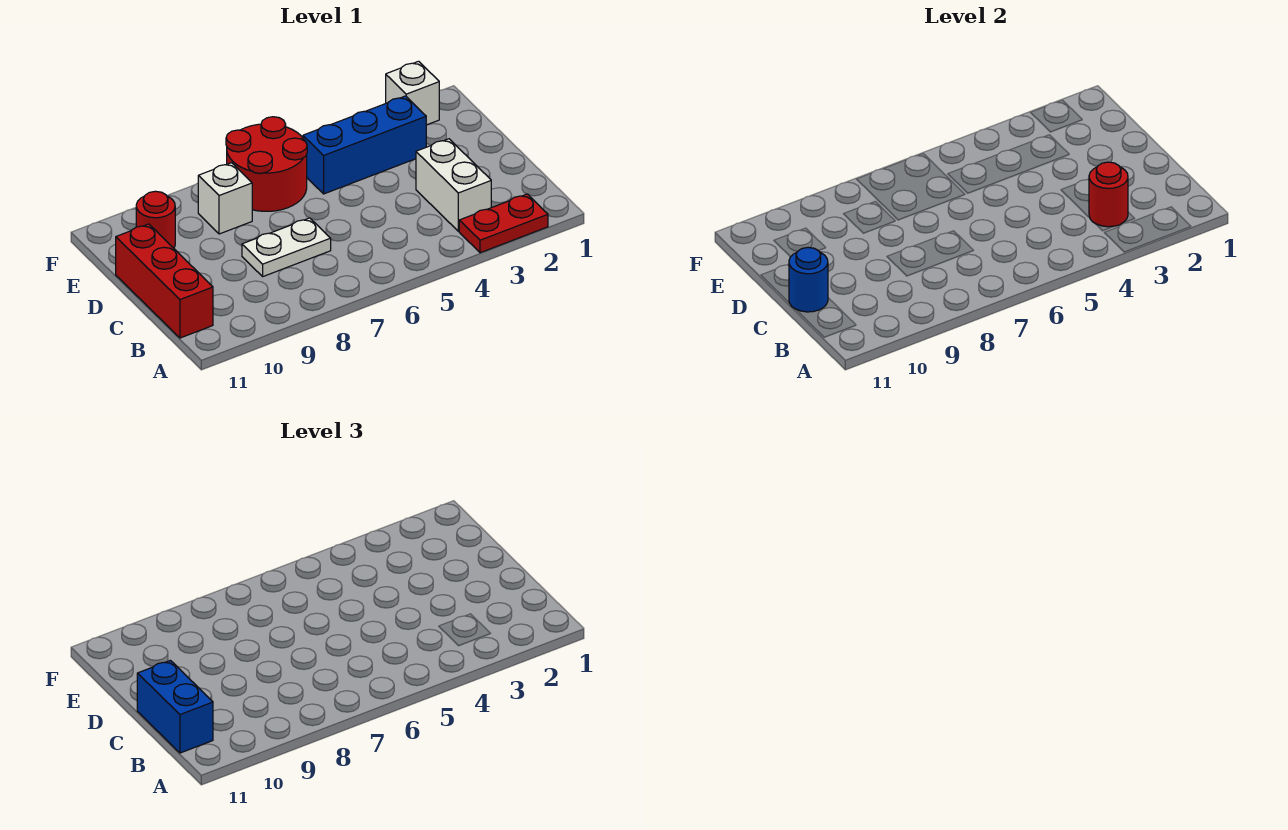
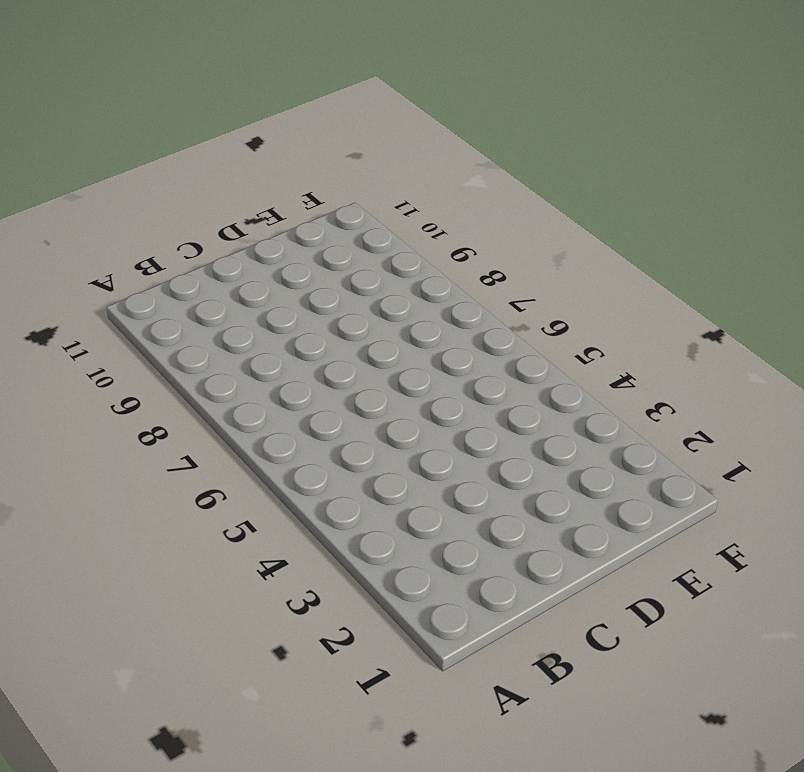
none -> red 1x2 plate [459,194,548,253]
none -> white 1x2 brick [416,139,491,231]
none -> red 1x3 brick [116,224,213,338]

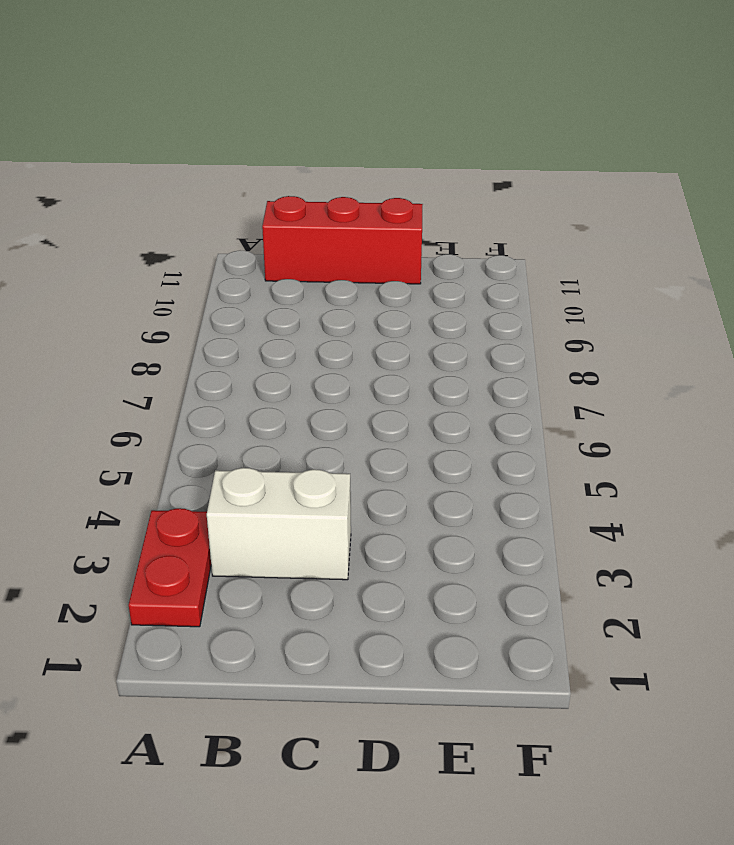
none -> white 1x2 plate [242,218,331,276]
none -> blue 1x3 brick [303,96,426,194]
none -> red 2x2 round brick [226,117,307,211]

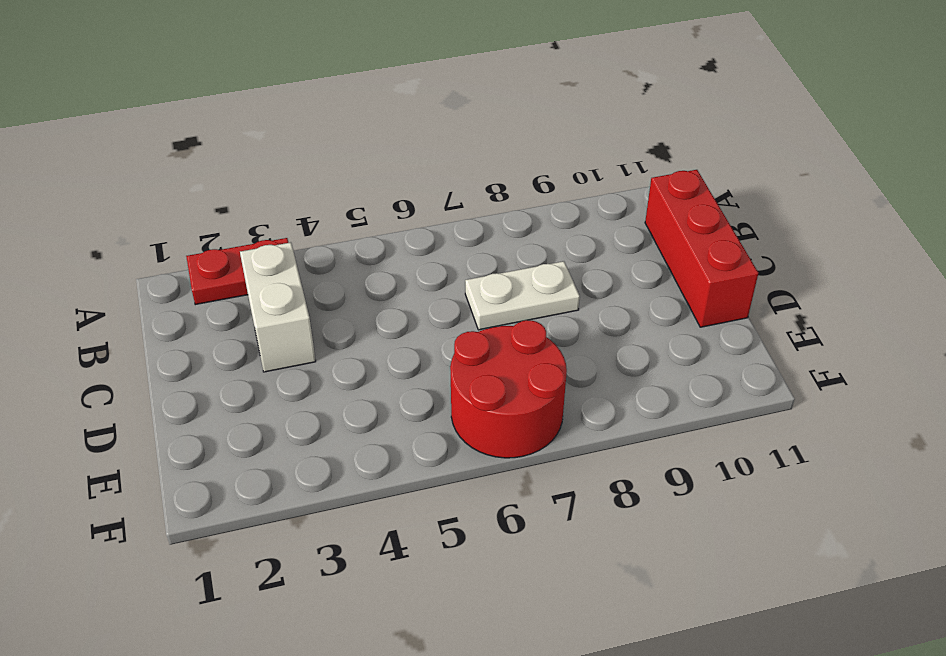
none -> blue 1x3 brick [303,96,426,194]
none -> white 1x1 brick [198,163,252,234]
none -> red 1x1 round brick [136,191,175,248]

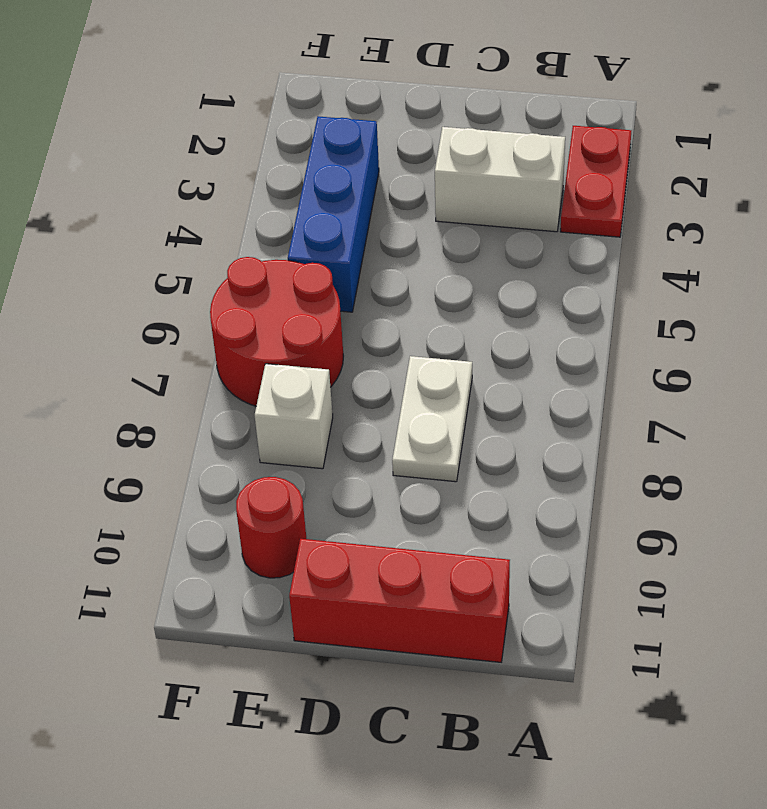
none -> white 1x1 brick [386,61,439,125]
none -> red 1x1 round brick [1089,162,1128,227]
none -> blue 1x1 round brick [789,247,828,312]

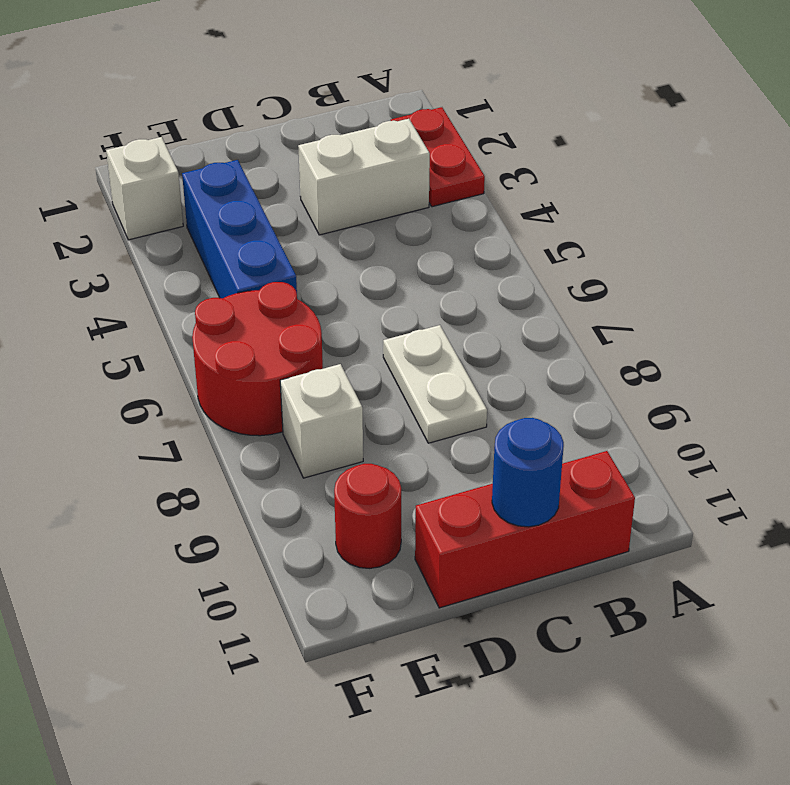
none -> red 1x1 round brick [1089,162,1128,227]
none -> blue 1x2 brick [137,660,213,753]

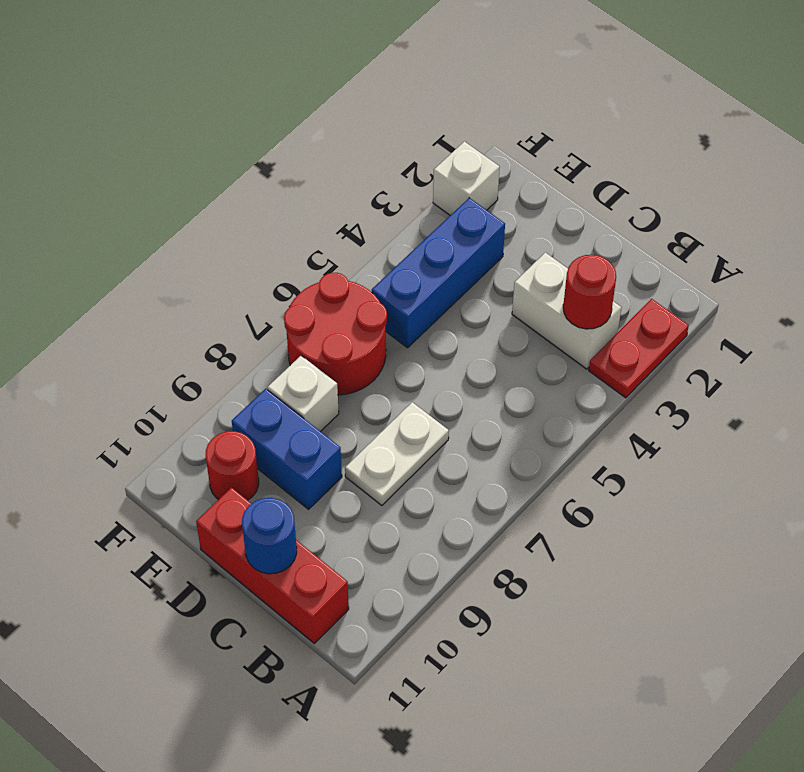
blue 1x2 brick [232,389,342,509] -> blue 1x2 brick moved to [137,660,213,753]

